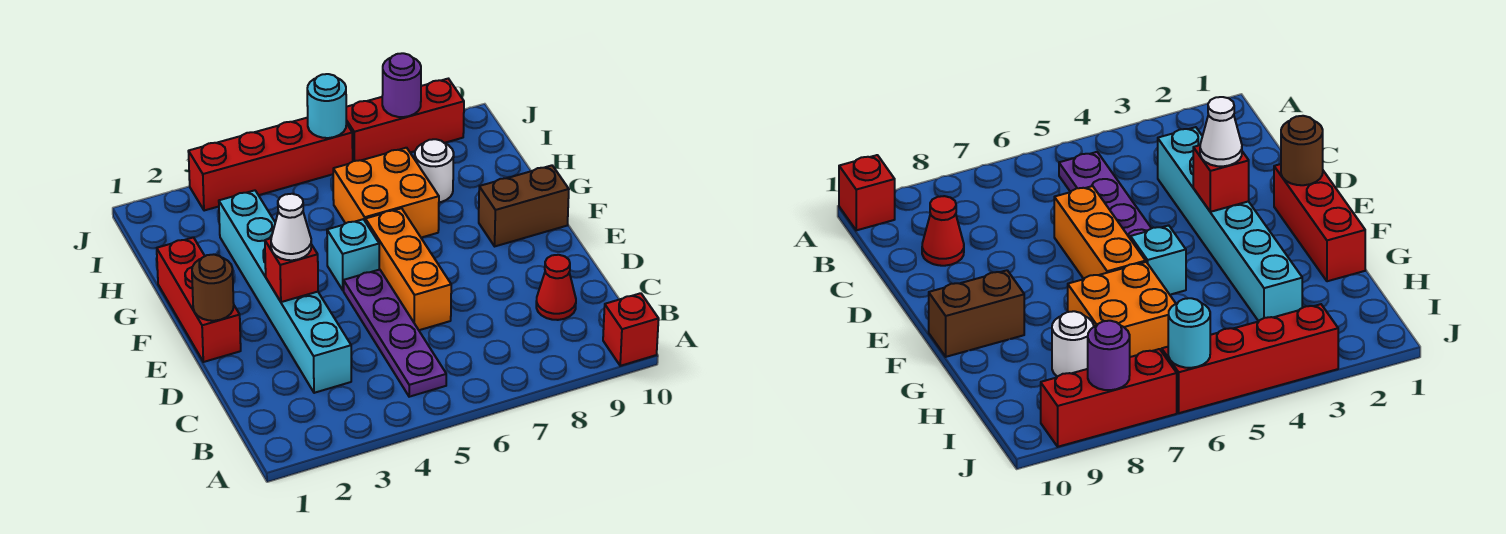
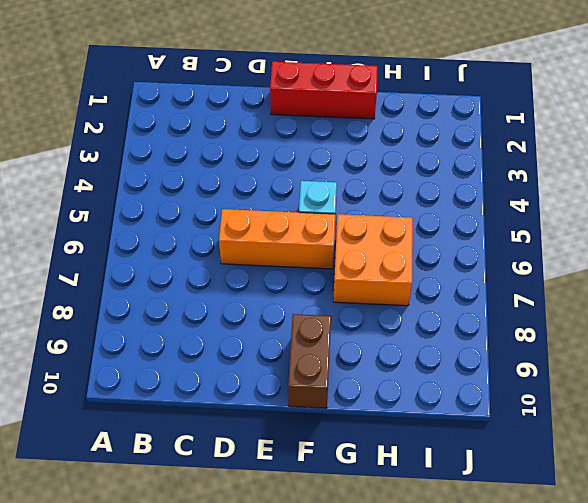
none -> red 1x1 brick [603,293,659,366]
none -> purple 1x4 plate [344,269,446,397]
none -> cyan 1x6 brick [219,190,351,393]

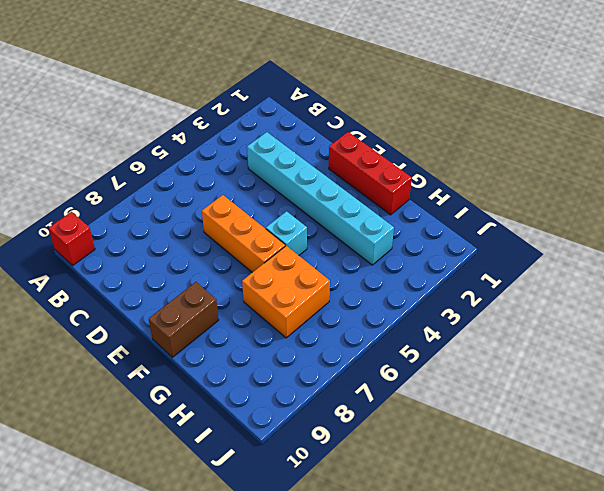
none -> purple 1x4 plate [344,269,446,397]
none -> red 1x1 cone [536,255,576,320]
none -> white 1x1 round brick [415,139,454,202]

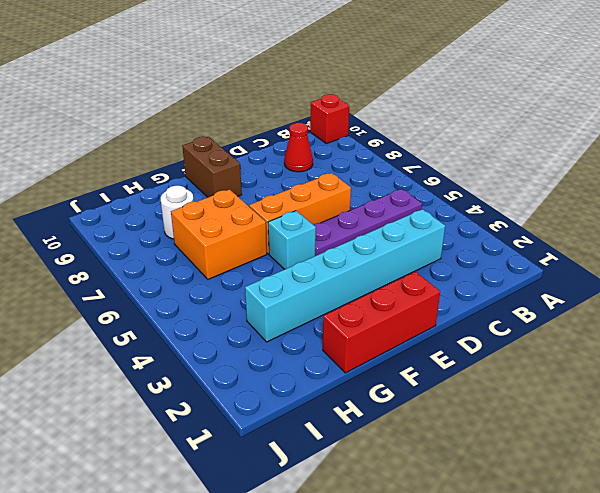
none -> red 1x4 brick [188,118,353,211]
none -> red 1x3 brick [346,79,464,161]
none -> brown 1x1 round brick [192,254,234,321]

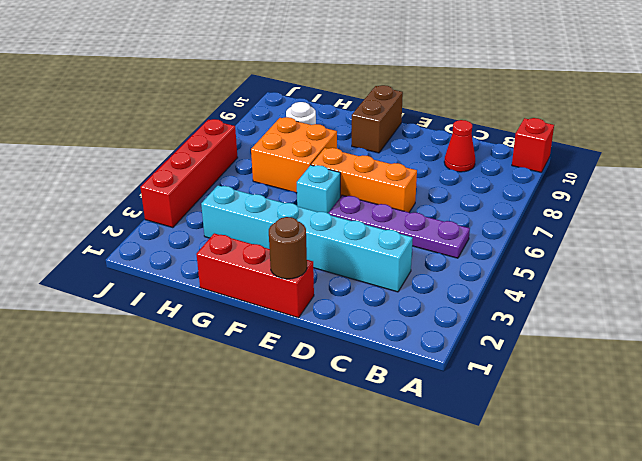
none -> red 1x3 brick [346,79,464,161]
none -> red 1x1 brick [265,238,318,302]
none -> cyan 1x1 round brick [307,74,346,138]

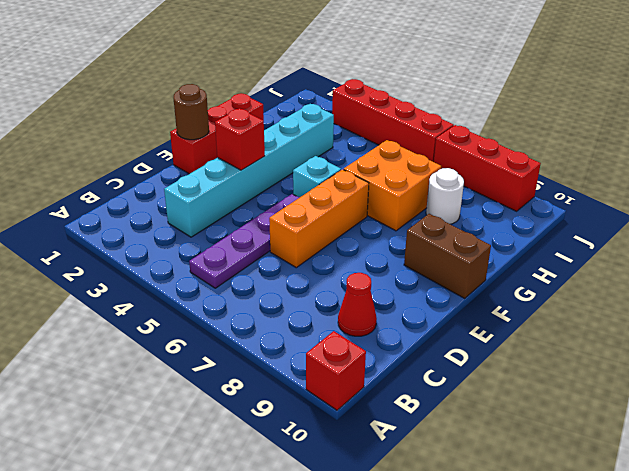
none -> cyan 1x1 round brick [307,74,346,138]
none -> purple 1x1 round brick [382,53,421,117]
none -> white 1x1 cone [271,194,311,260]

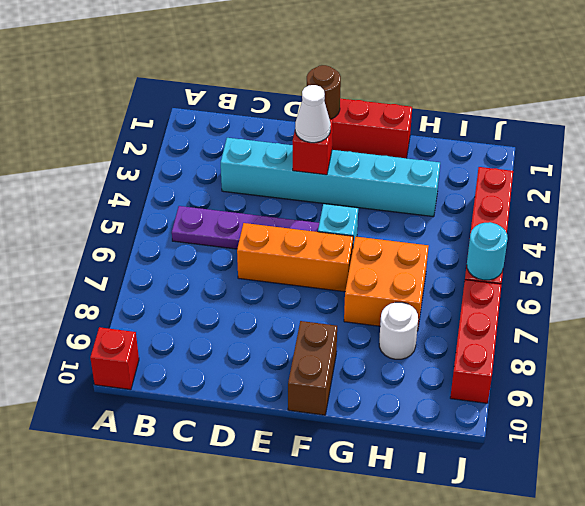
none -> red 1x1 cone [536,255,576,320]
none -> purple 1x1 round brick [382,53,421,117]

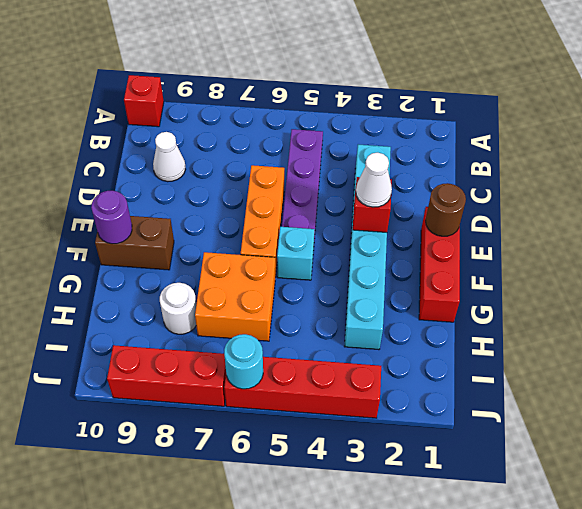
white 1x1 cone [153,132,185,182] -> red 1x1 cone [536,255,576,320]
purple 1x1 round brick [91,191,132,244] -> purple 1x1 round brick moved to [382,53,421,117]

